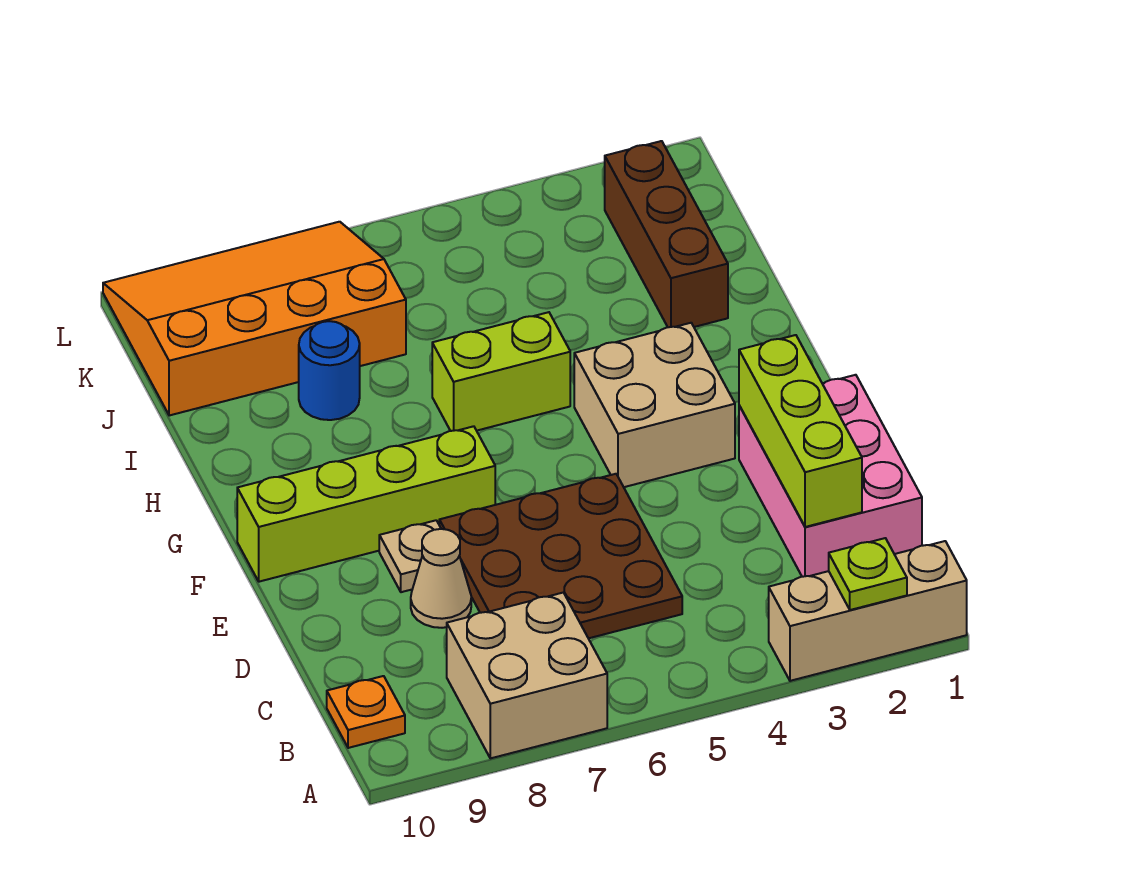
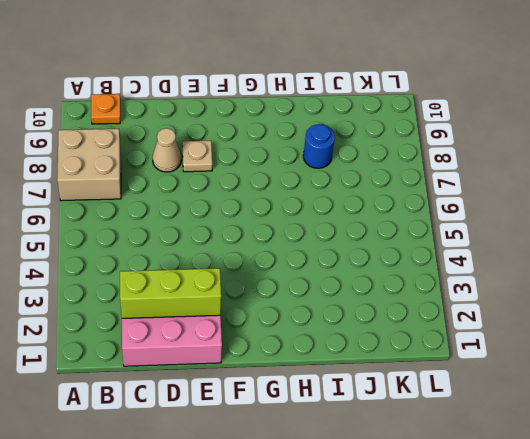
none -> tan 1x3 brick [769,541,967,681]
none -> brown 3x3 plate [439,474,682,638]
none -> tan 2x2 brick [574,323,735,487]

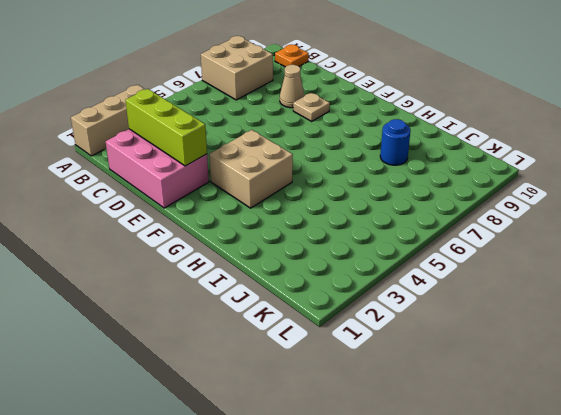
none -> brown 3x3 plate [439,474,682,638]
none -> lime 1x4 brick [237,426,495,582]
none -> lime 1x2 brick [432,312,570,431]

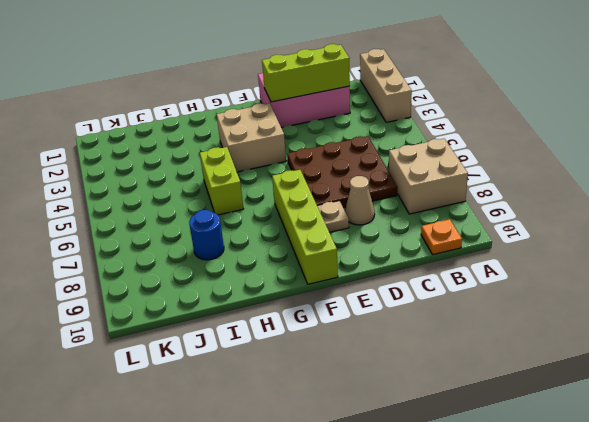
none -> brown 1x3 brick [605,141,728,327]
none -> orange 3x4 slope [103,222,406,416]
none -> lime 1x1 plate [829,538,907,610]

